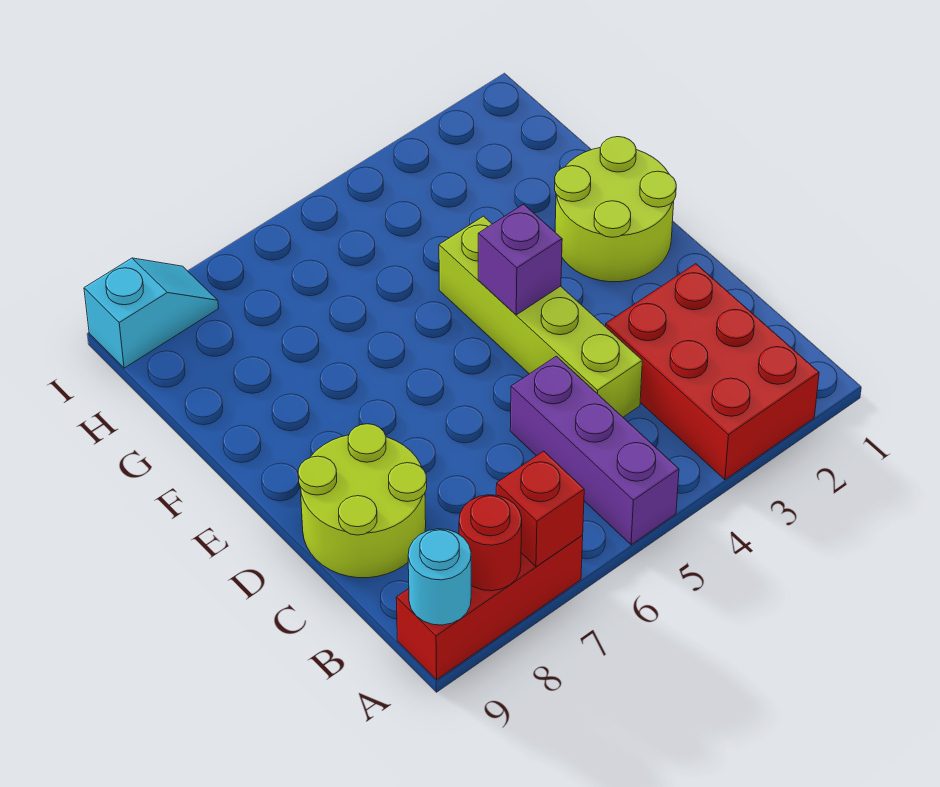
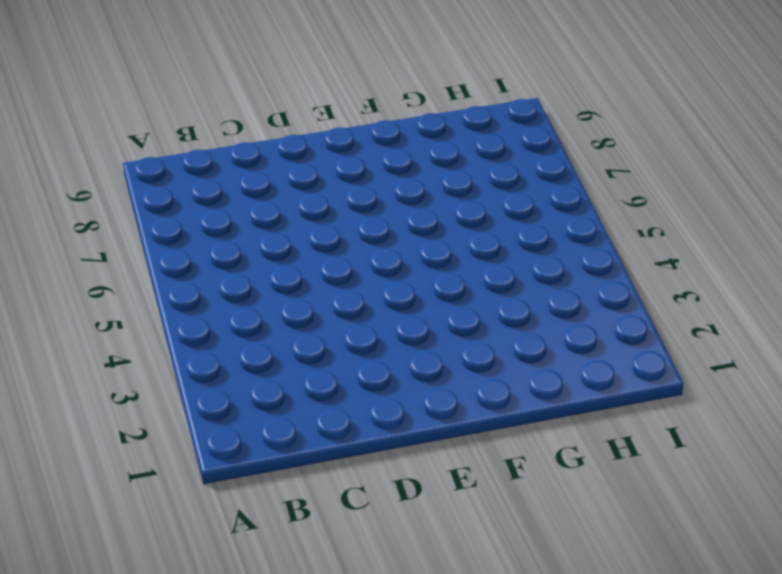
none -> red 2x3 brick [605,264,819,480]
none -> purple 1x3 brick [510,356,679,545]

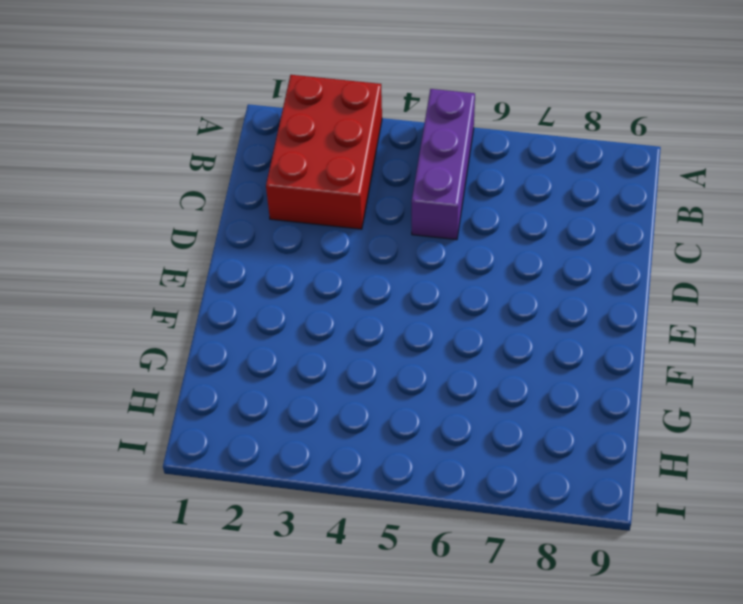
none -> red 1x3 brick [396,535,583,680]
none -> lime 1x4 brick [439,216,642,417]

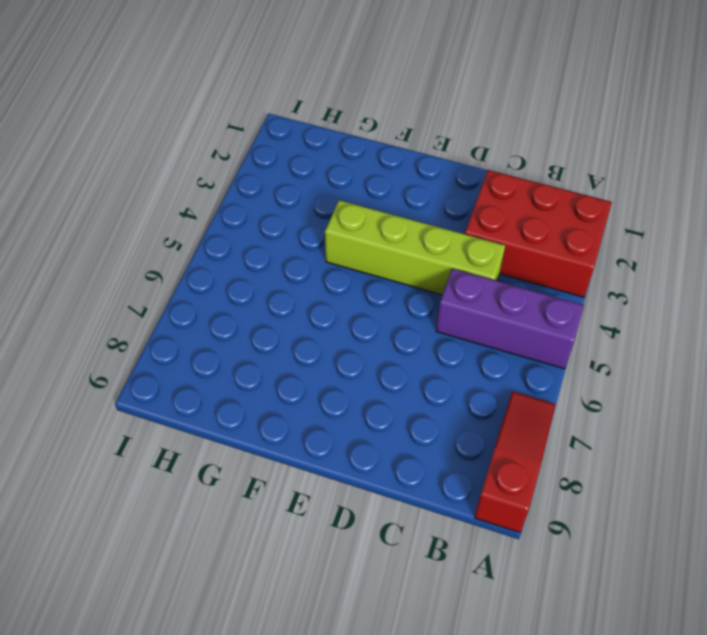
red 1x3 slope [475,391,555,533] -> red 1x3 brick [396,535,583,680]
none -> lime 2x2 round brick [298,424,427,578]
none -> lime 2x2 round brick [555,137,676,282]

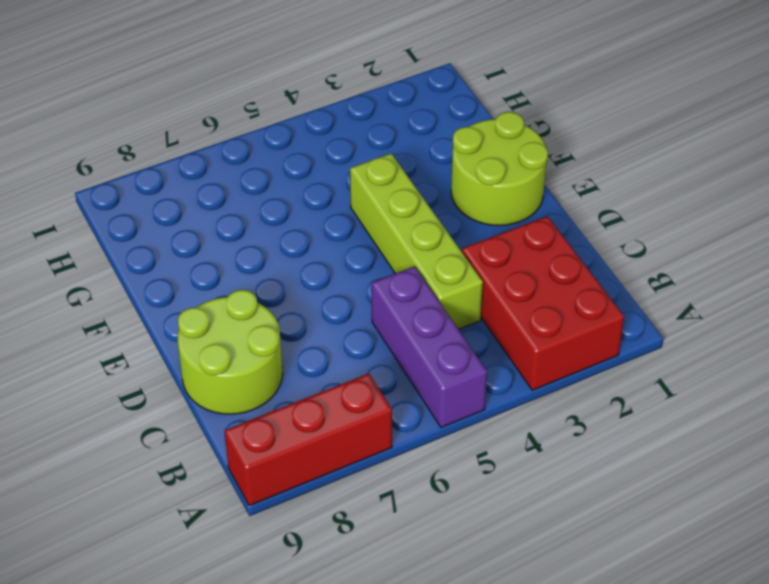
none -> cyan 1x2 slope [84,258,218,368]
none -> red 1x1 brick [496,451,584,567]

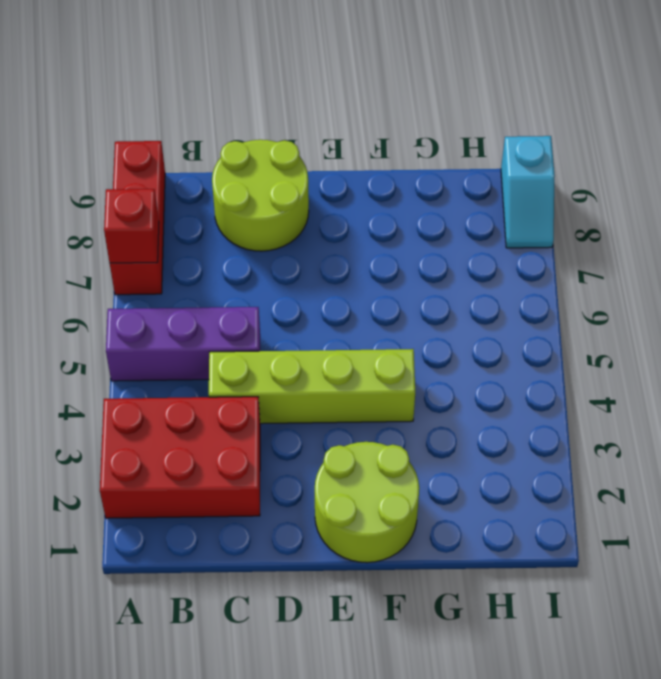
none -> red 1x1 round brick [459,495,522,591]
none -> cyan 1x1 round brick [408,529,471,625]

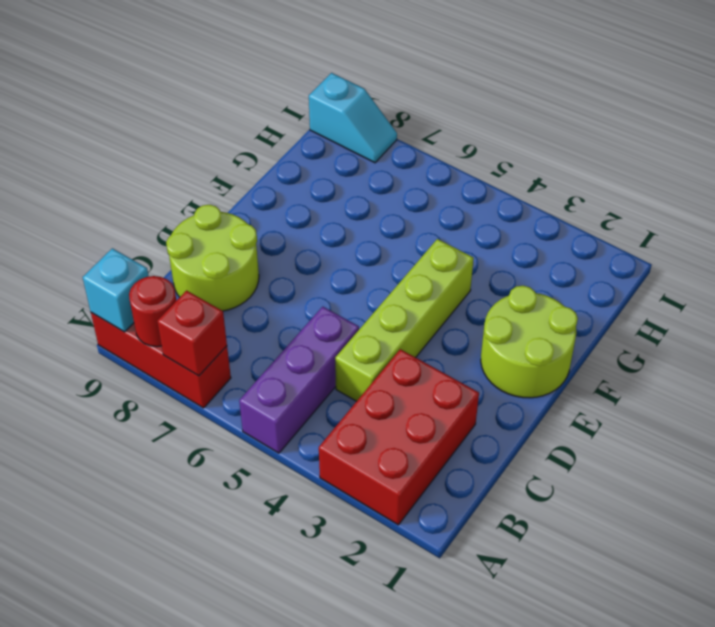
cyan 1x1 brick [83,248,149,332] -> cyan 1x1 round brick [408,529,471,625]
none -> purple 1x1 brick [478,204,562,315]

